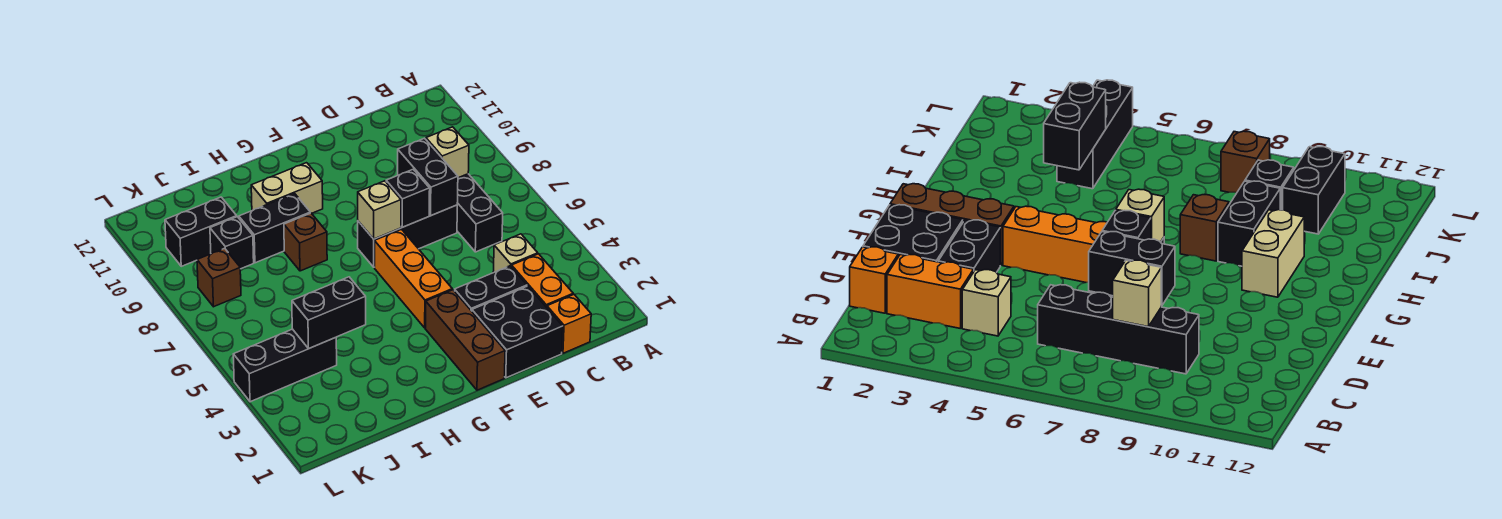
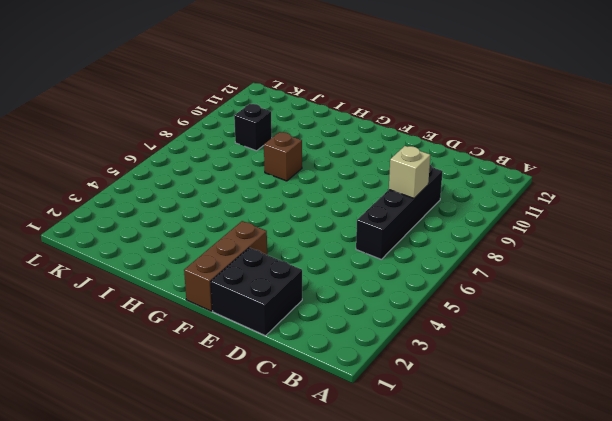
none -> orange 1x1 brick [547,294,591,353]
none -> orange 1x2 brick [512,254,573,307]
none -> tan 1x1 brick [493,234,538,273]

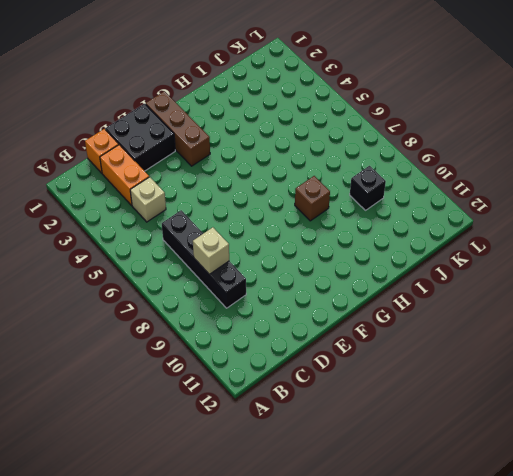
none -> black 1x2 brick [455,266,527,311]
none -> black 1x3 brick [358,205,457,267]
none -> orange 1x3 brick [375,229,452,328]

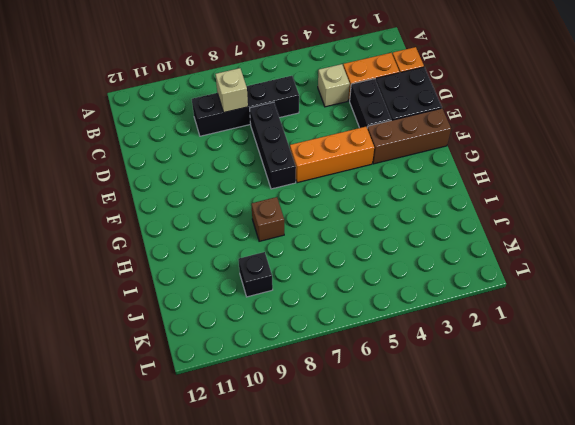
none -> tan 1x2 brick [251,163,323,213]
none -> black 1x2 brick [239,194,310,263]
none -> black 1x3 brick [233,329,337,402]

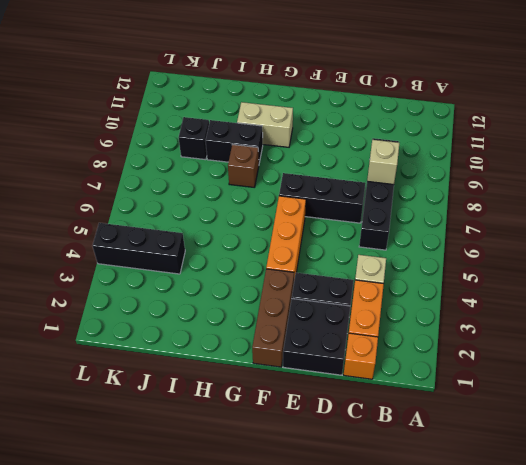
none -> black 1x2 brick [165,197,237,266]
none -> brown 1x1 brick [197,248,241,307]
none -> black 1x2 brick [398,138,458,215]

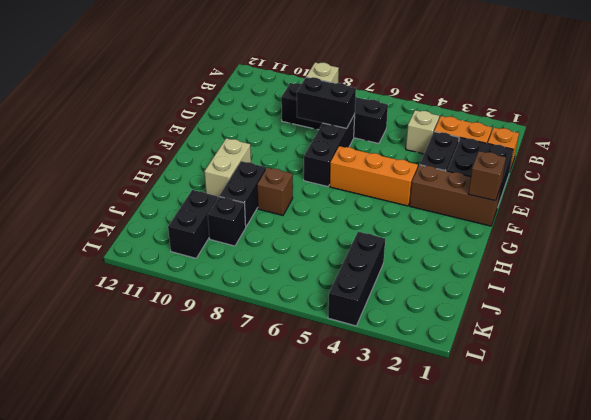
brown 1x1 brick [468,151,506,201] -> brown 1x1 brick moved to [197,248,241,307]
none -> black 1x1 brick [386,169,430,227]
none -> tan 1x1 brick [358,181,401,239]
none -> black 1x2 brick [292,277,366,349]

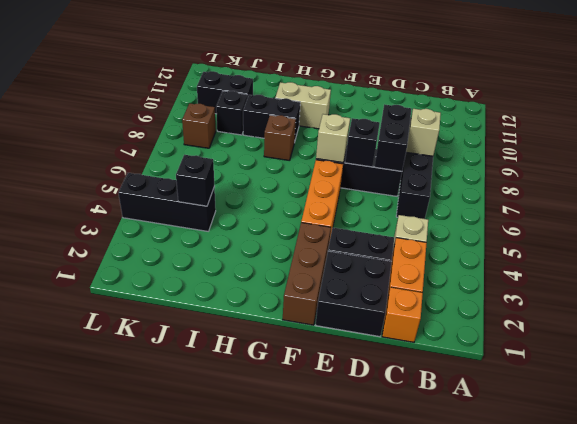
black 1x1 brick [176,155,214,206] -> black 1x2 brick [292,277,366,349]

